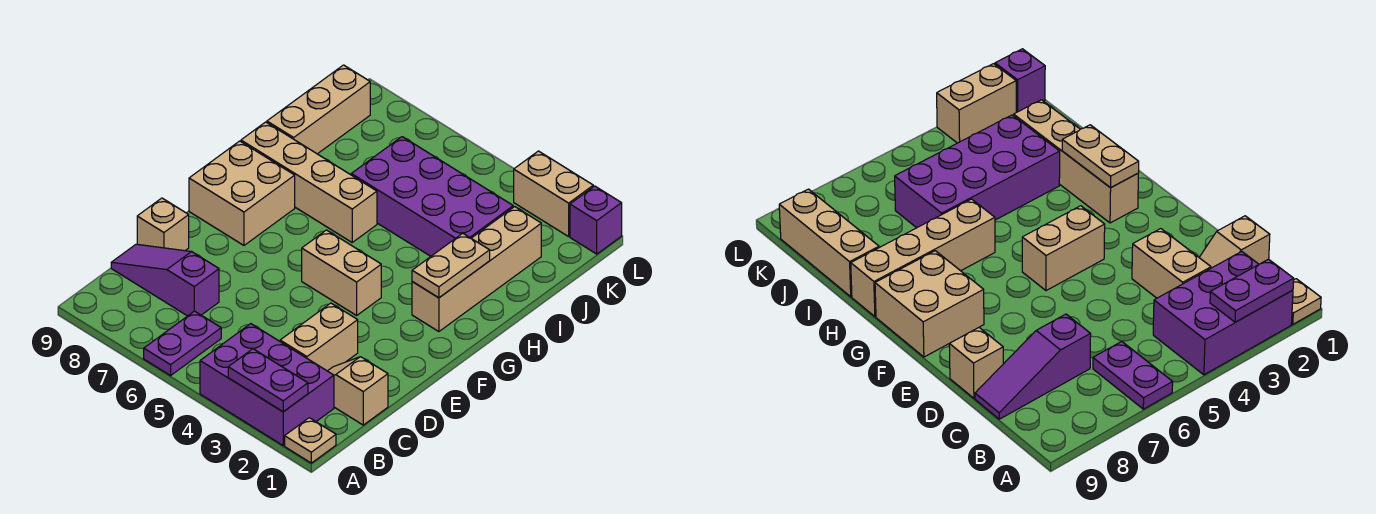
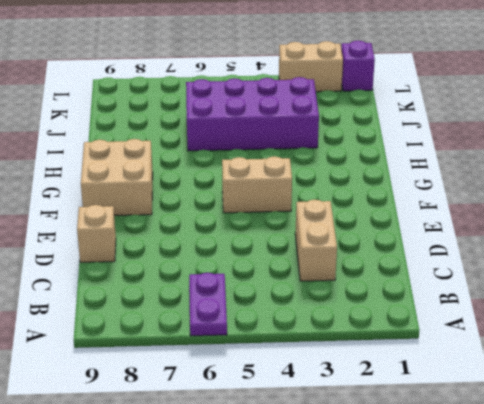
none -> tan 1x1 plate [285,418,336,463]
none -> purple 2x3 brick [200,324,334,445]
none -> tan 1x2 slope [328,357,388,425]

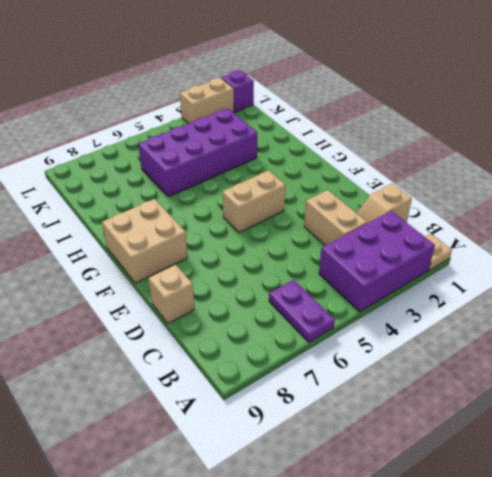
none -> purple 1x3 slope [111,244,219,316]
none -> tan 1x4 brick [412,207,541,332]
none -> tan 1x4 brick [241,122,377,242]

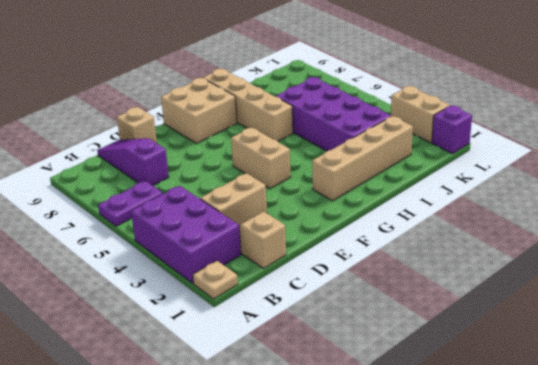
none -> tan 1x3 brick [267,65,370,154]
none -> purple 1x2 plate [228,349,308,412]
none -> tan 1x2 plate [412,233,490,298]

